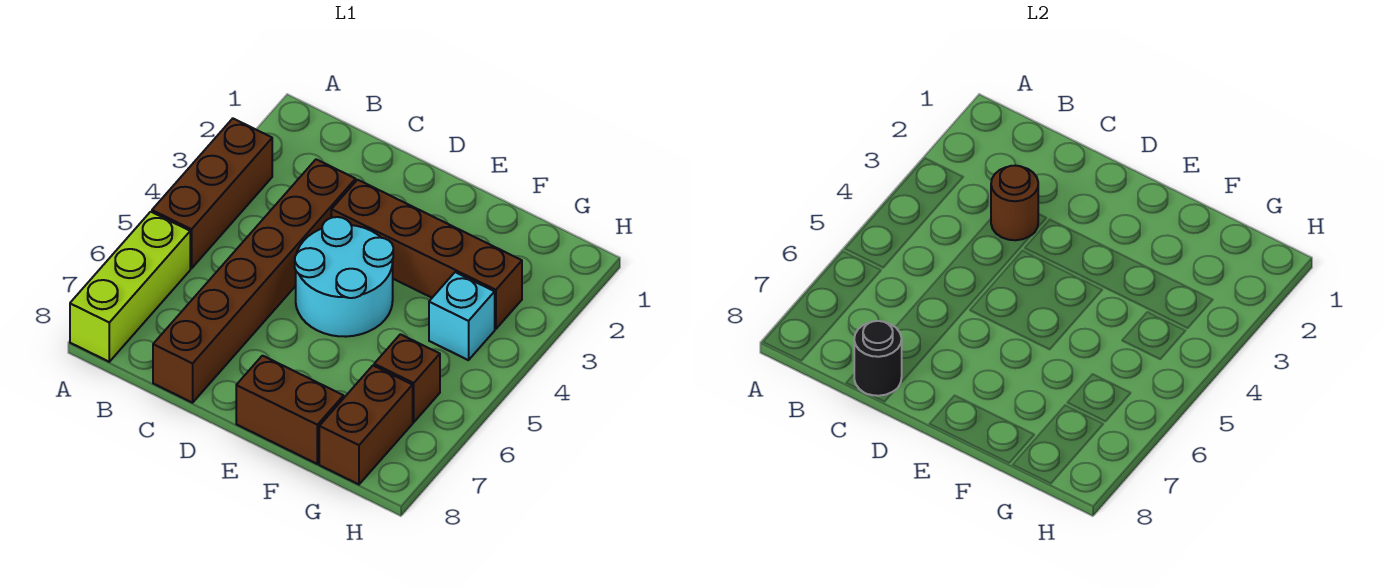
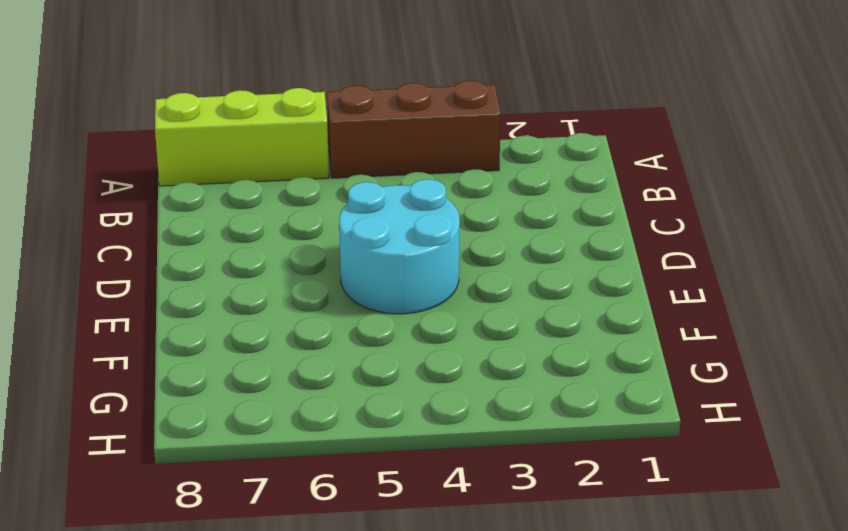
none -> brown 1x6 brick [153,159,356,403]
none -> brown 1x4 brick [331,180,522,329]

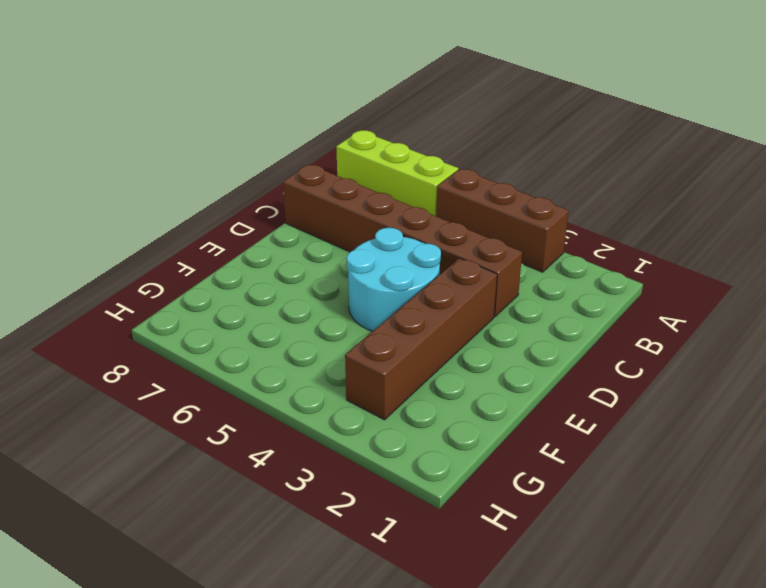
none -> brown 1x2 brick [236,356,344,464]
none -> cyan 1x1 brick [429,272,495,360]

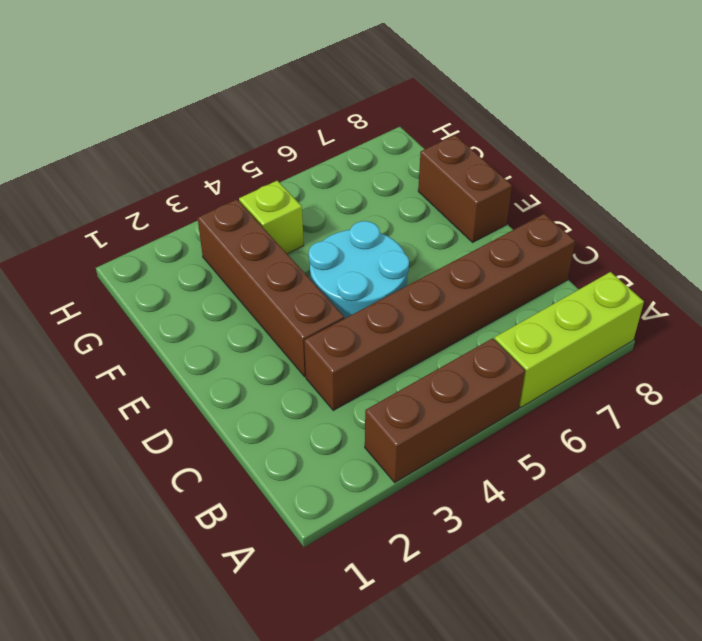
lime 1x1 brick [239,181,304,254] -> cyan 1x1 brick [429,272,495,360]
none -> brown 1x1 brick [374,334,440,422]
none -> brown 1x2 brick [319,366,413,484]

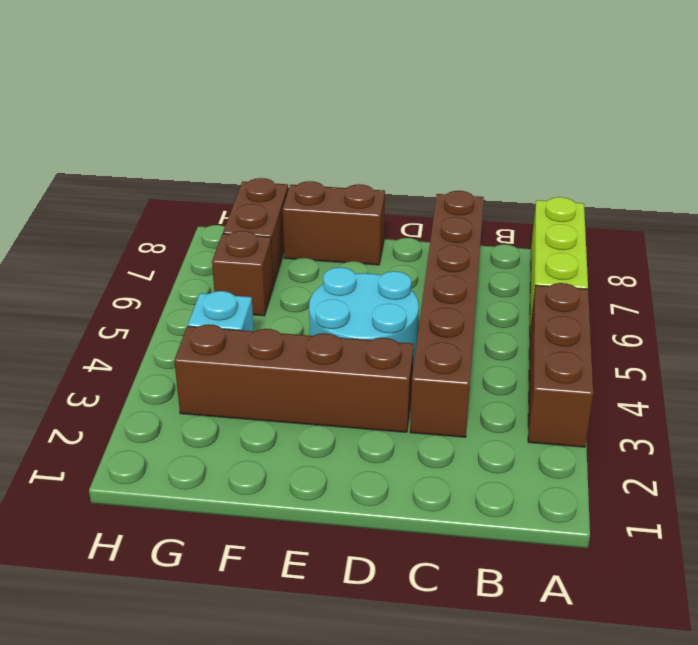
none -> brown 1x1 round brick [991,165,1038,240]
none -> black 1x1 round brick [854,321,902,396]

